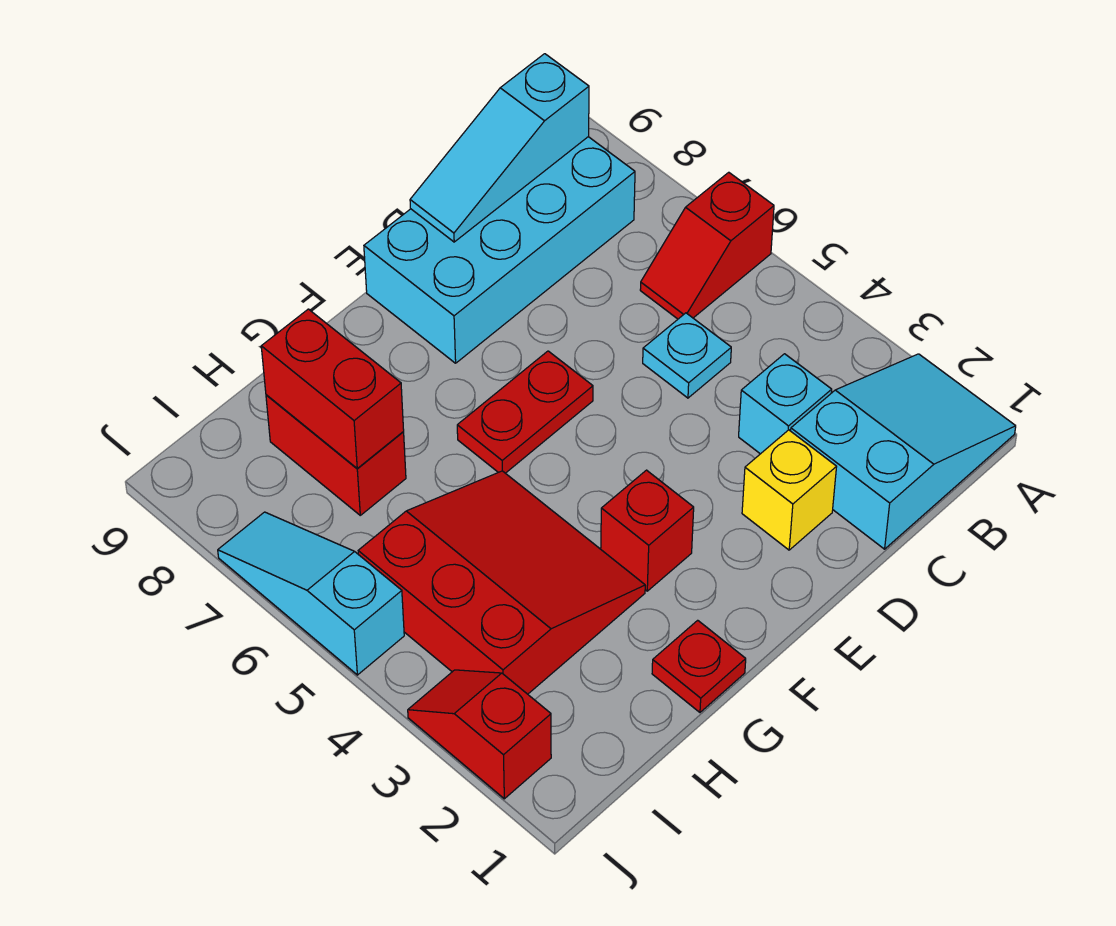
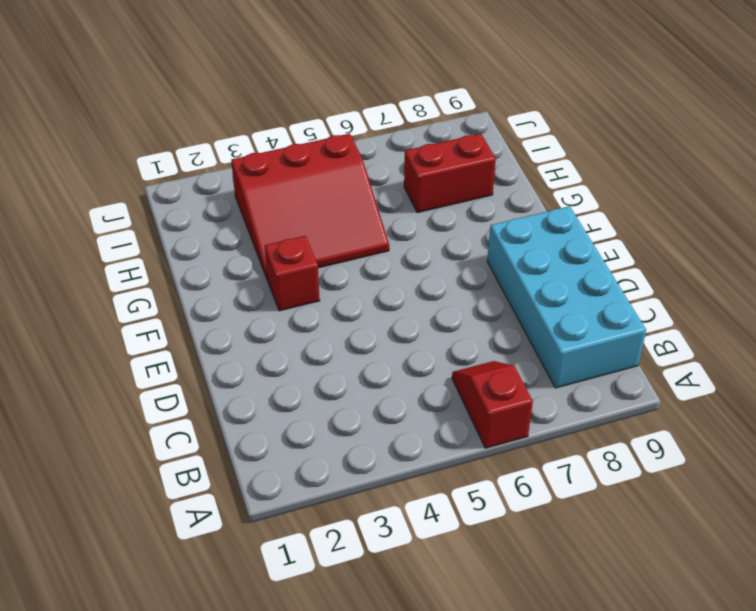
none -> cyan 2x3 slope [791,354,1016,549]
none -> cyan 1x1 brick [739,354,832,454]
none -> cyan 1x1 plate [643,313,731,398]

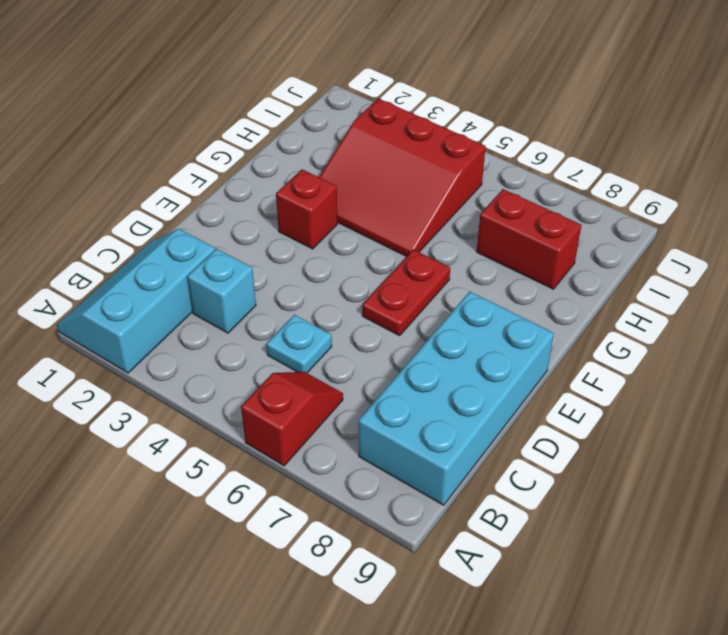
cyan 2x3 slope [57,229,215,373] -> cyan 2x3 slope turned to [791,354,1016,549]
none -> yellow 1x1 brick [742,430,836,550]
none -> red 1x1 plate [652,620,746,712]
none -> red 1x2 slope [408,670,551,799]

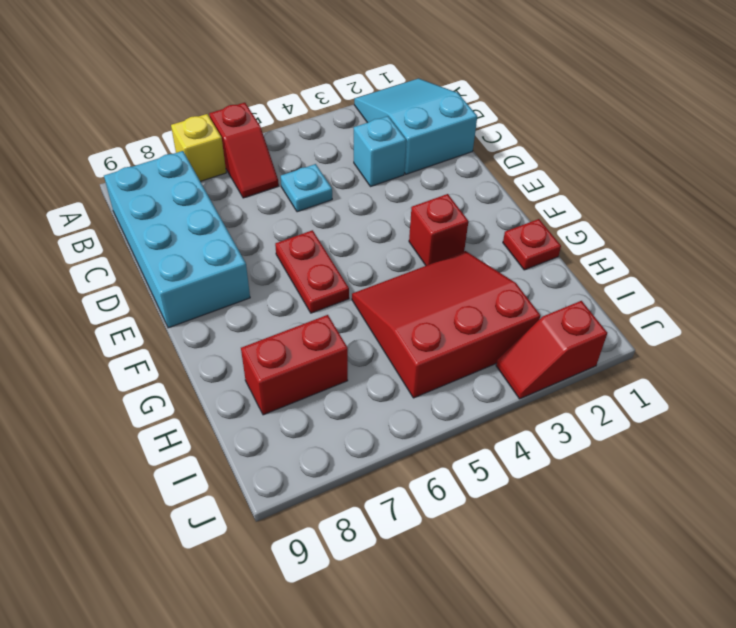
yellow 1x1 brick [171,114,226,181] -> yellow 1x1 brick moved to [742,430,836,550]
none -> cyan 1x3 slope [218,512,404,675]
none -> cyan 1x3 slope [410,54,589,242]
none -> red 1x2 brick [261,309,404,468]

